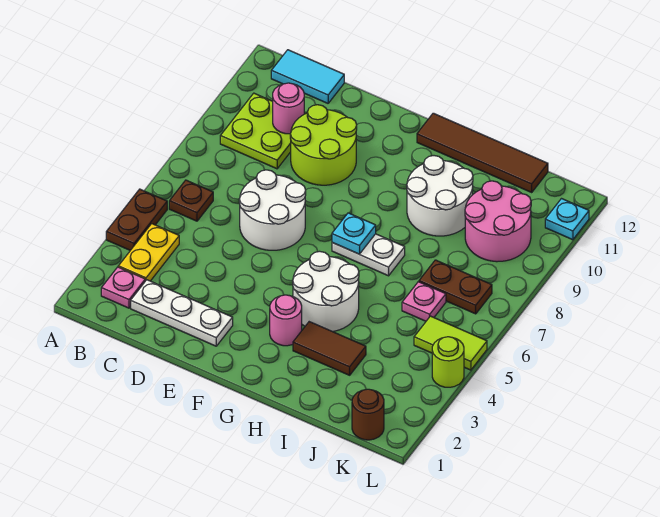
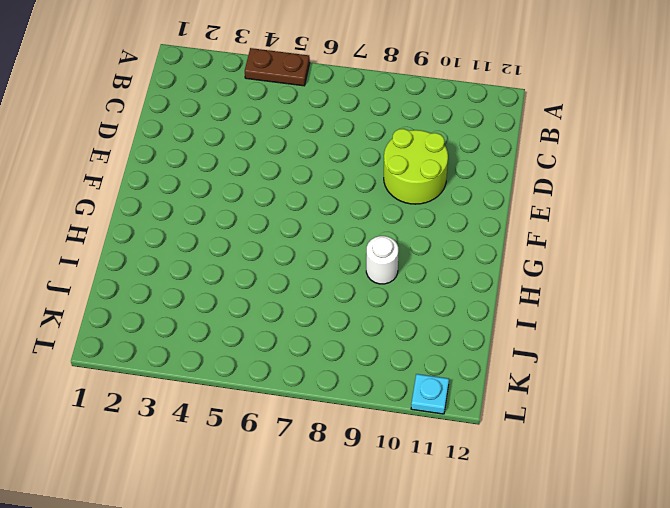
white 1x1 round brick [366,236,398,284] -> white 2x2 round brick [407,156,473,236]
none -> pink 1x1 plate [101,267,145,308]
none -> yellow 1x2 plate [118,224,179,281]
none -> brown 1x1 plate [169,180,213,221]

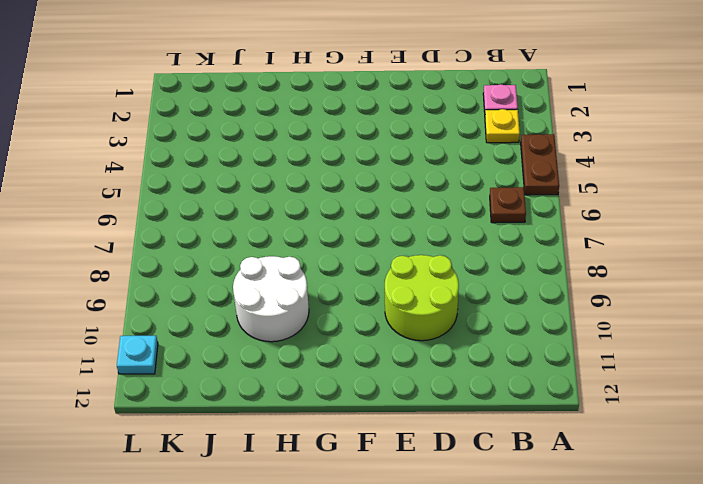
yellow 1x1 plate [485,109,520,143] -> yellow 1x2 plate [118,224,179,281]
none -> lime 2x2 plate [220,93,291,169]
none -> cyan 1x2 tile [271,50,344,103]
none -> white 1x3 plate [131,280,233,346]

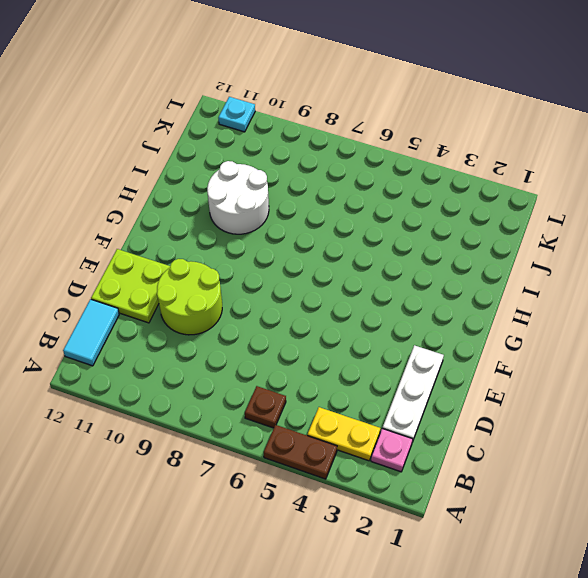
lime 2x2 plate [91,249,170,323] -> lime 2x2 plate moved to [220,93,291,169]
none -> white 2x2 round brick [239,170,306,250]
none -> pink 1x1 round brick [270,295,302,346]
none -> white 2x2 round brick [293,251,359,332]

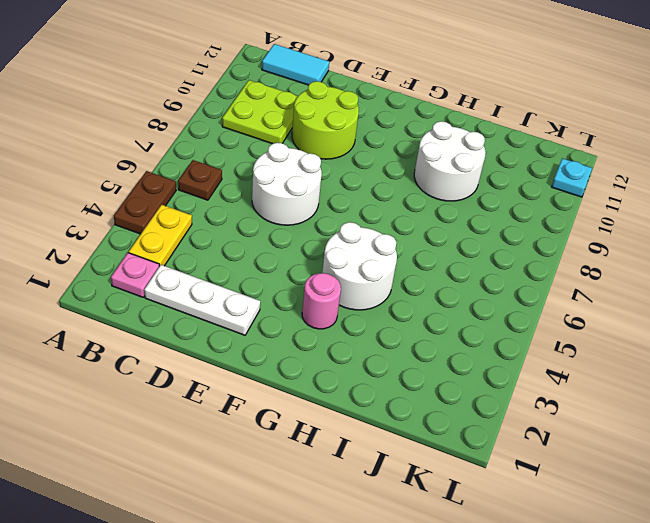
none -> white 1x2 plate [332,234,405,276]
none -> brown 1x4 tile [417,113,548,192]
none -> brown 1x2 tile [293,322,366,375]

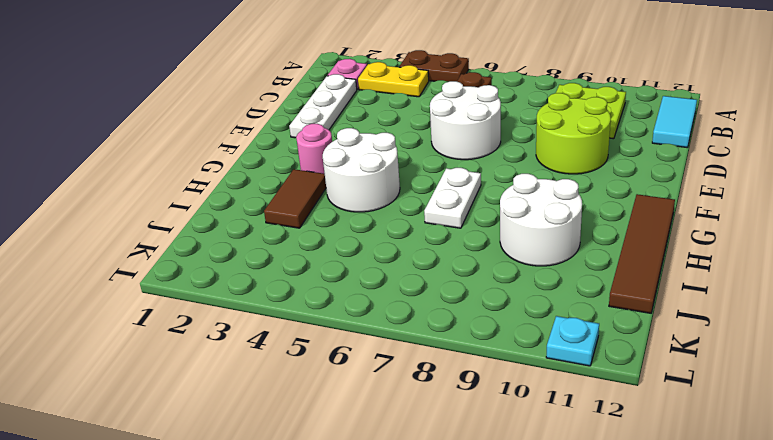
none -> pink 1x1 plate [402,282,446,321]
none -> brown 1x2 plate [419,260,492,314]
none -> pink 2x2 round brick [465,181,531,262]

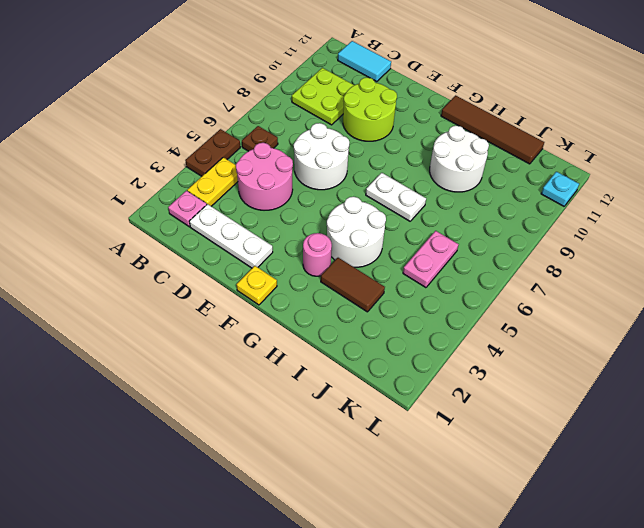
pink 2x2 round brick [236,143,293,210] -> pink 2x2 round brick moved to [465,181,531,262]
yellow 1x1 plate [236,266,277,305] -> none
pink 1x2 plate [403,231,459,288] -> pink 1x1 plate [402,282,446,321]
none -> brown 1x2 plate [419,260,492,314]
none -> brown 1x1 round brick [352,389,384,440]
none -> lime 1x2 tile [414,316,487,370]

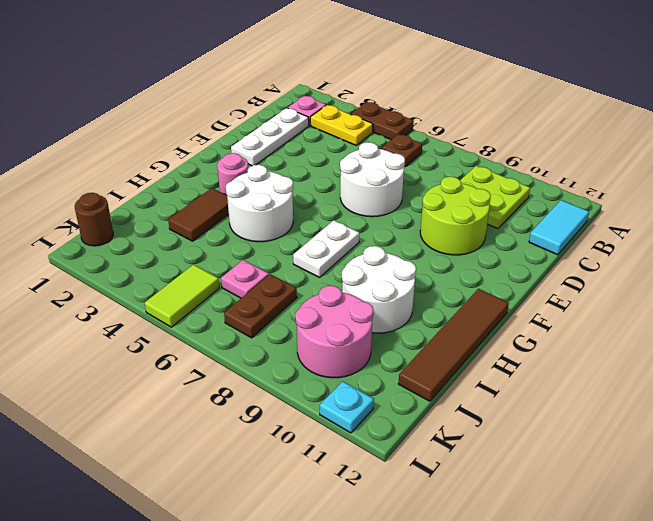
none -> lime 1x1 round brick [432,337,464,387]
none -> pink 1x1 round brick [273,83,304,134]
none -> cyan 1x1 plate [332,213,376,254]

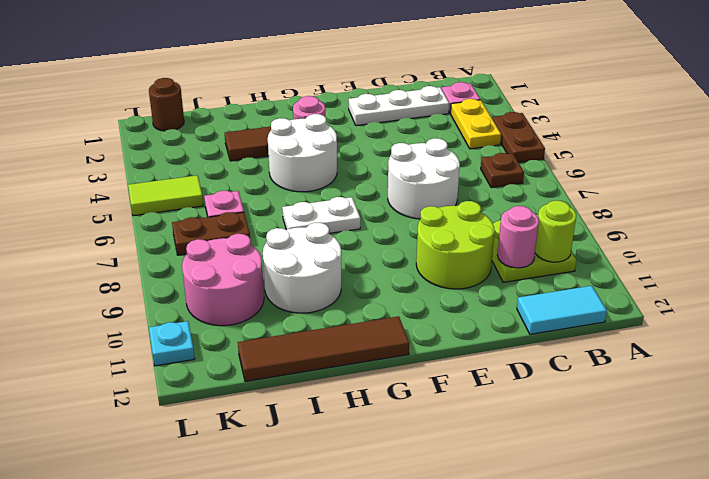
lime 1x1 round brick [535,201,576,262] -> lime 1x1 round brick moved to [432,337,464,387]
none -> cyan 1x1 plate [332,213,376,254]

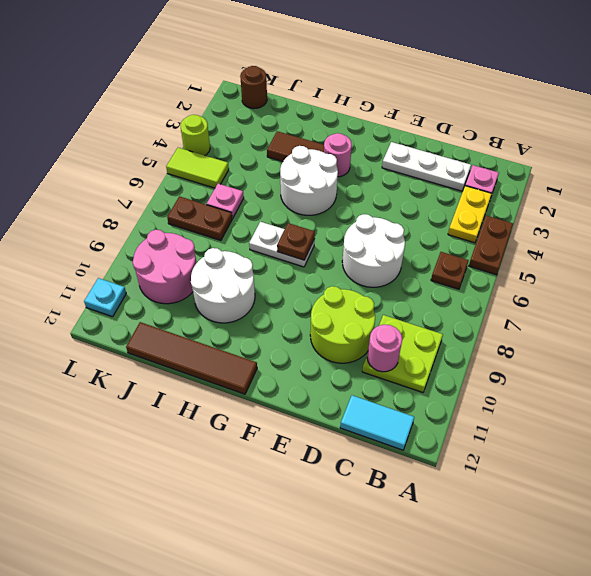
brown 1x1 plate [277,223,315,260] -> cyan 1x1 plate [332,213,376,254]

